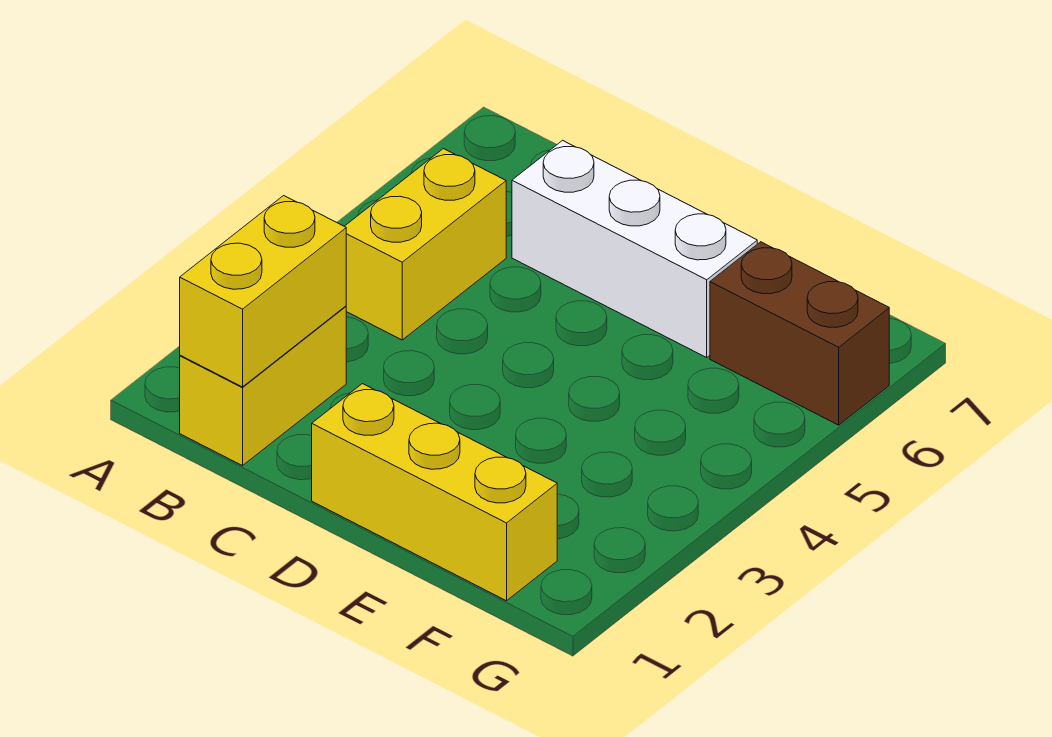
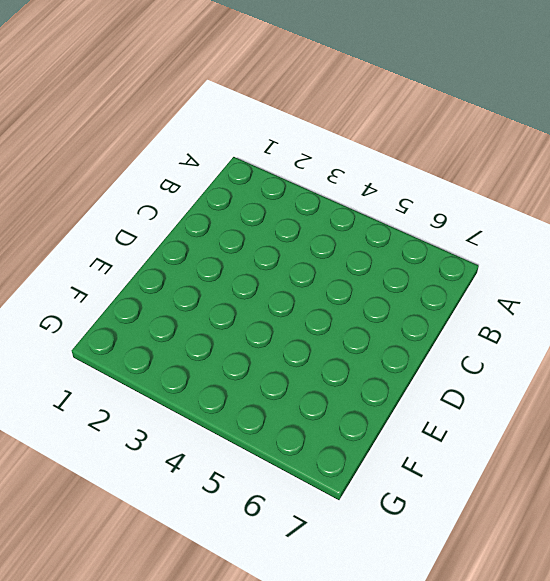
none -> yellow 1x2 brick [180,306,346,466]
none -> yellow 1x2 brick [345,149,506,340]

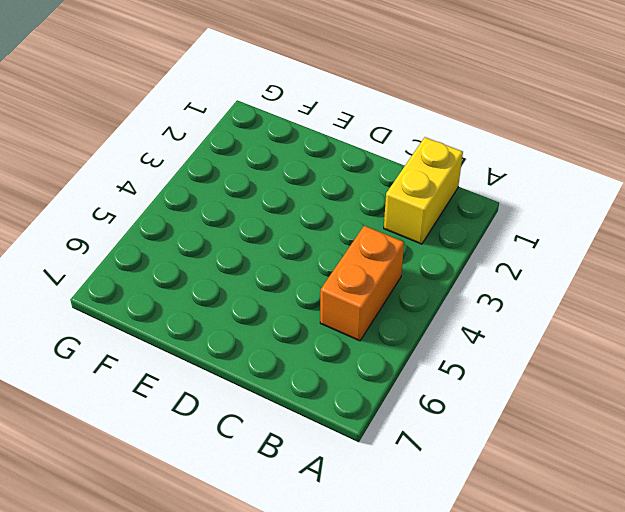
orange 1x2 brick [320,226,404,341] -> yellow 1x2 brick [345,149,506,340]
none -> white 1x3 brick [512,140,757,358]
none -> yellow 1x3 brick [312,384,557,601]

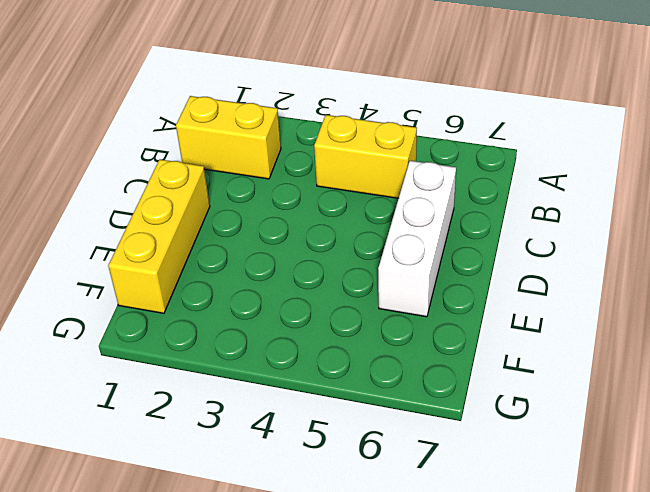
none -> brown 1x2 brick [710,242,889,425]
none -> yellow 1x2 brick [180,196,346,387]

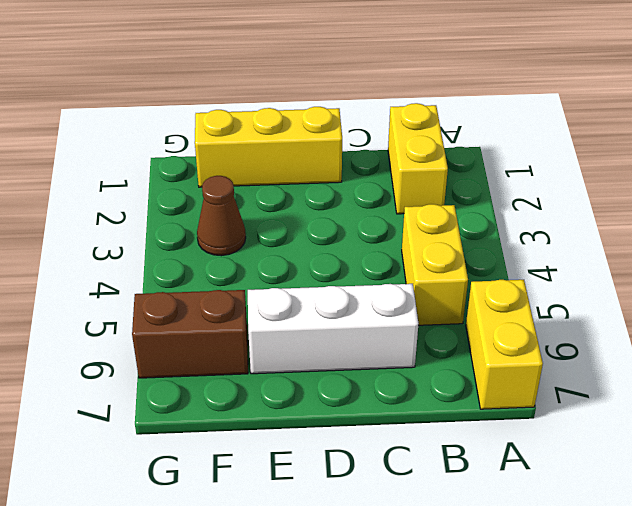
yellow 1x2 brick [466,280,543,409] -> yellow 1x2 brick moved to [180,196,346,387]
brown 1x1 cone [197,176,246,256] -> none

